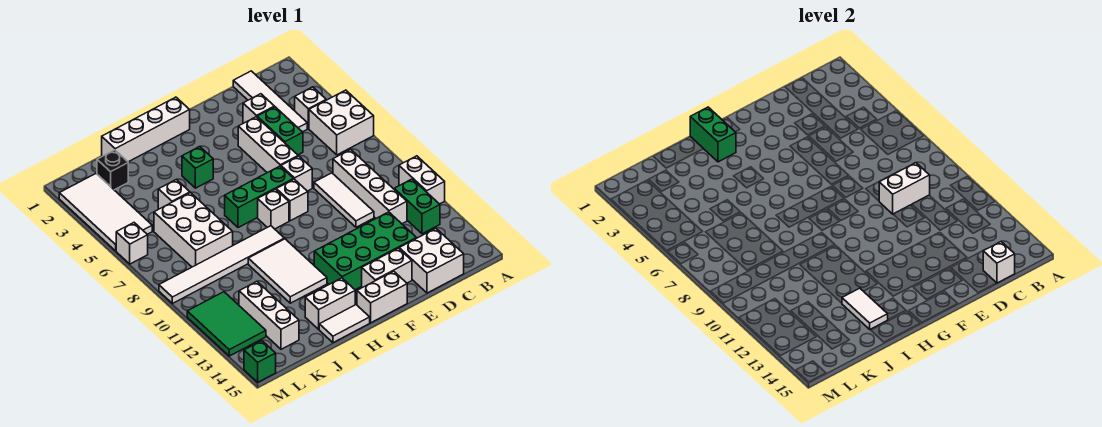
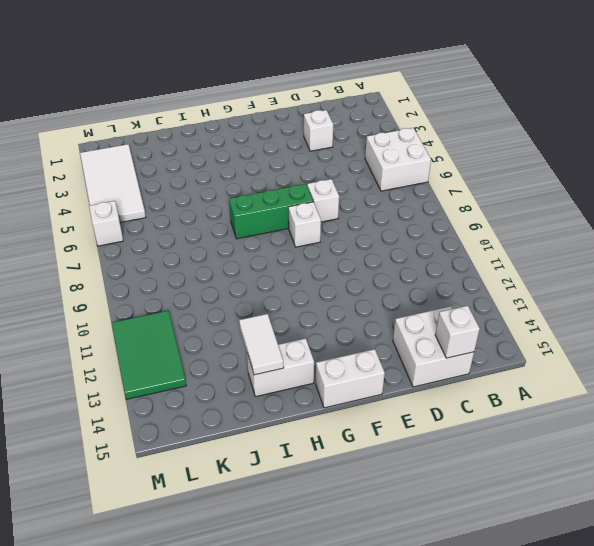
none -> white 1x2 brick [399,156,445,204]
none -> white 1x1 brick [295,87,326,129]
none -> green 1x2 brick [394,179,440,234]
none -> white 1x4 tile [233,71,307,132]

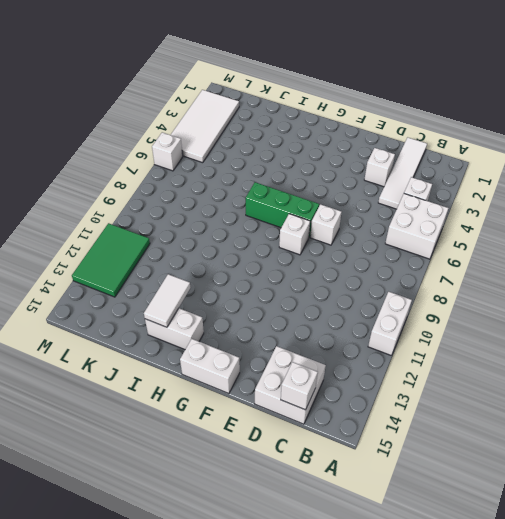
none -> green 1x2 brick [394,179,440,234]
none -> white 1x4 brick [333,149,407,224]
none -> green 1x2 brick [257,107,303,155]
none -> white 1x3 tile [314,173,374,227]

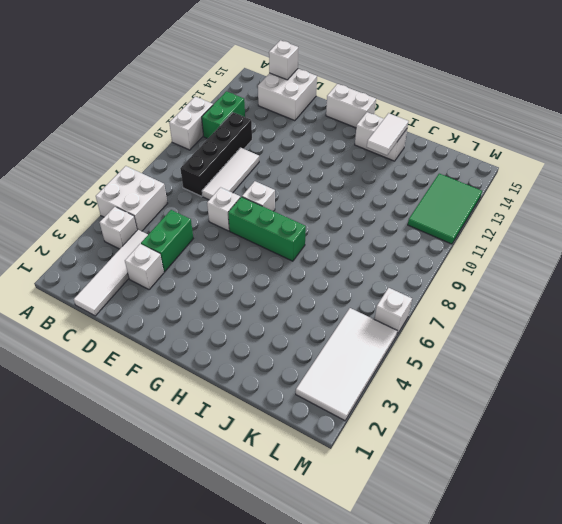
black 1x4 brick [180,112,252,196] -> white 1x4 brick [333,149,407,224]
none -> green 2x4 brick [314,212,417,290]
none -> white 1x3 brick [238,117,298,173]
none -> white 1x2 brick [362,248,412,288]
none -> white 1x4 brick [102,97,190,162]

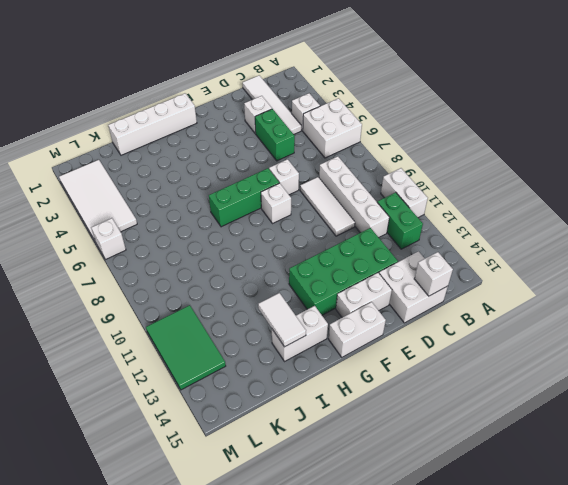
none -> white 1x3 brick [238,117,298,173]
none -> white 1x1 brick [258,189,289,229]
none -> green 1x1 brick [182,147,213,188]
none -> white 1x6 tile [159,226,284,304]

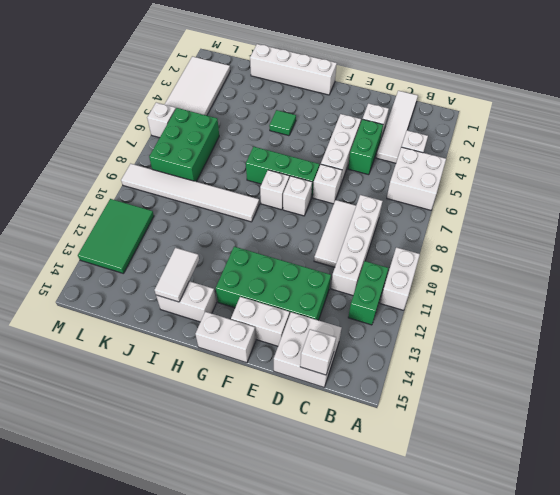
green 1x1 tile [269,110,296,136] -> green 1x1 brick [182,147,213,188]
green 2x3 brick [149,108,219,182] -> white 2x3 brick [154,193,233,267]
none -> white 2x3 tile [248,239,327,303]
none -> white 1x2 tile [319,305,370,343]
none -> white 1x1 brick [158,179,190,209]
none -> black 1x1 brick [97,150,128,190]

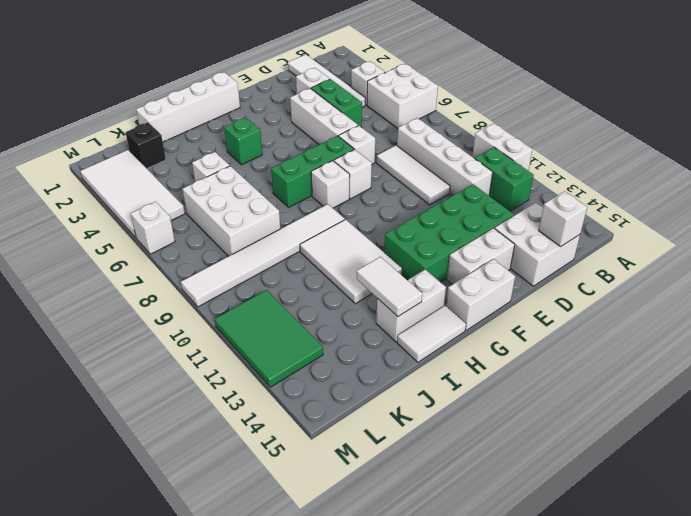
none -> white 1x3 brick [239,282,299,349]
none -> green 1x1 brick [244,341,276,382]
none -> white 1x2 brick [879,163,930,214]
none -> green 1x2 brick [690,107,736,162]

